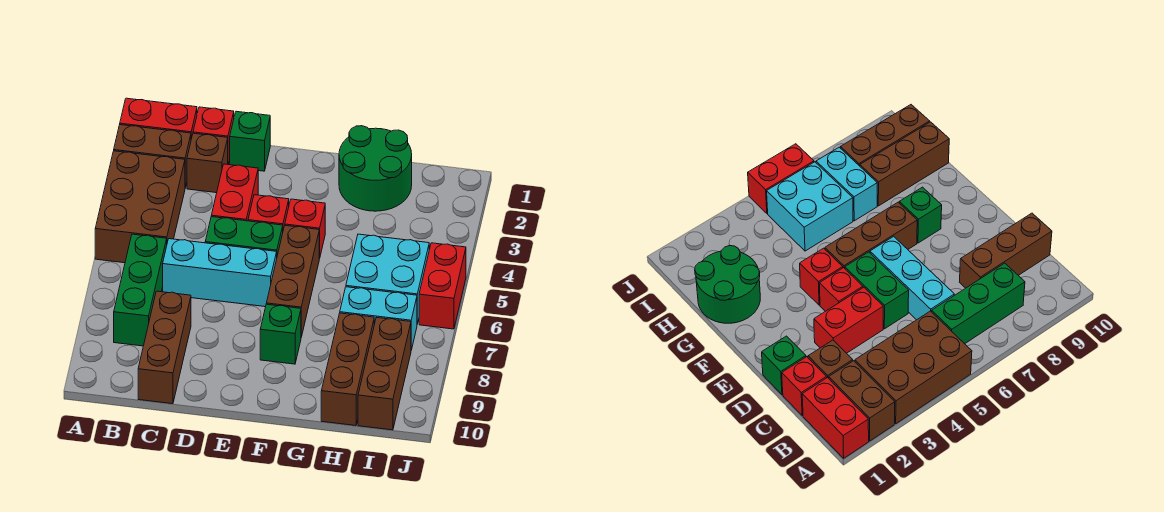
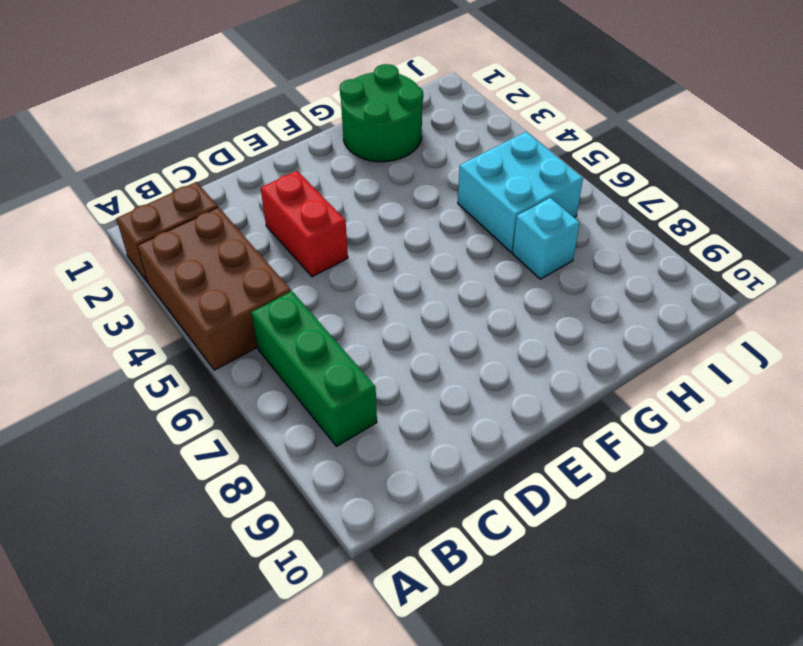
cyan 1x1 brick [513,198,580,279] -> cyan 1x2 brick [340,287,417,350]
none -> red 1x2 brick [120,98,197,139]
none -> red 1x1 brick [193,107,234,165]
none -> brown 1x1 brick [187,133,228,193]

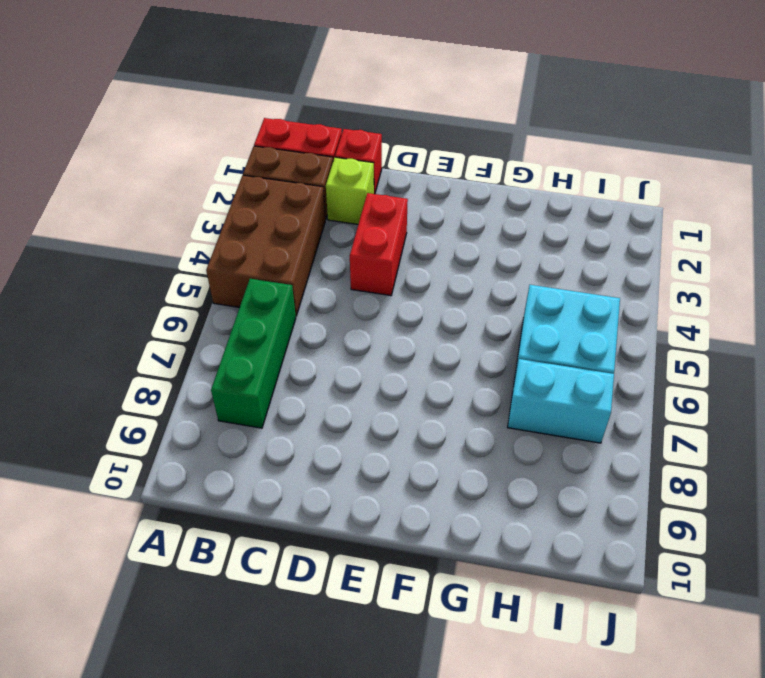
lime 1x1 brick [326,157,374,224] -> brown 1x1 brick [187,133,228,193]
none -> cyan 1x3 brick [163,239,277,307]
none -> brown 1x3 brick [138,291,191,404]
none -> green 1x1 brick [230,111,270,171]

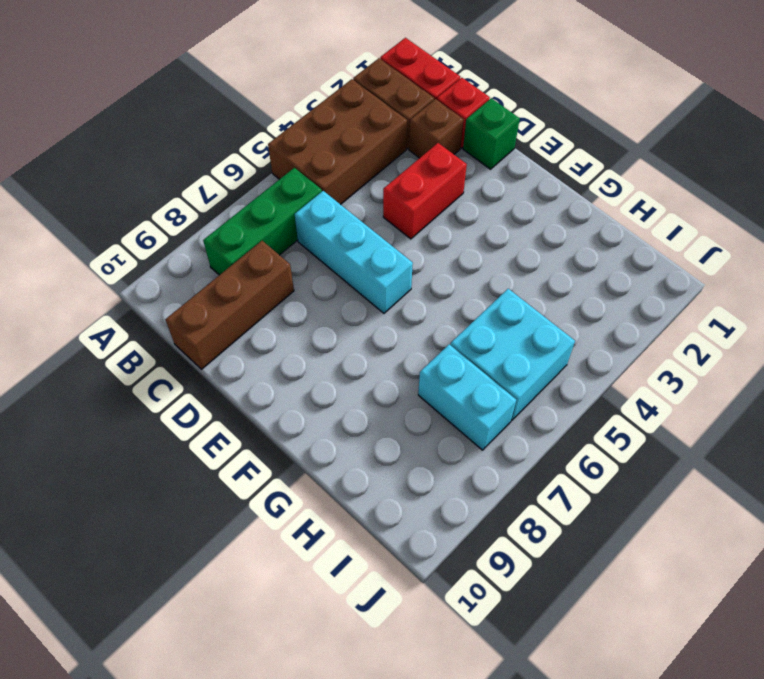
none -> green 1x2 brick [205,217,283,255]
none -> red 1x1 brick [248,195,289,230]
none -> red 1x1 brick [285,199,325,259]

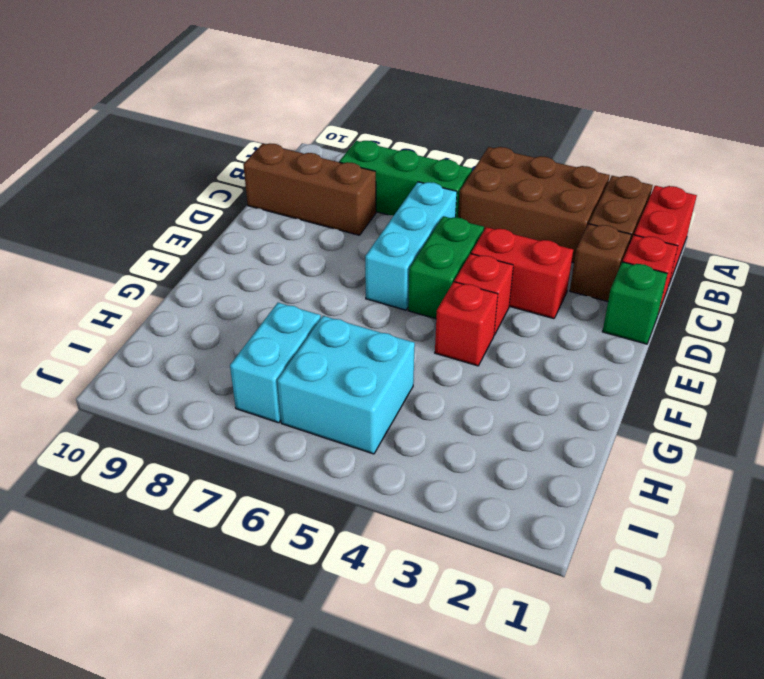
none -> brown 1x3 brick [266,225,319,337]
none -> green 1x1 brick [260,304,301,364]
none -> green 2x2 round brick [339,126,412,211]

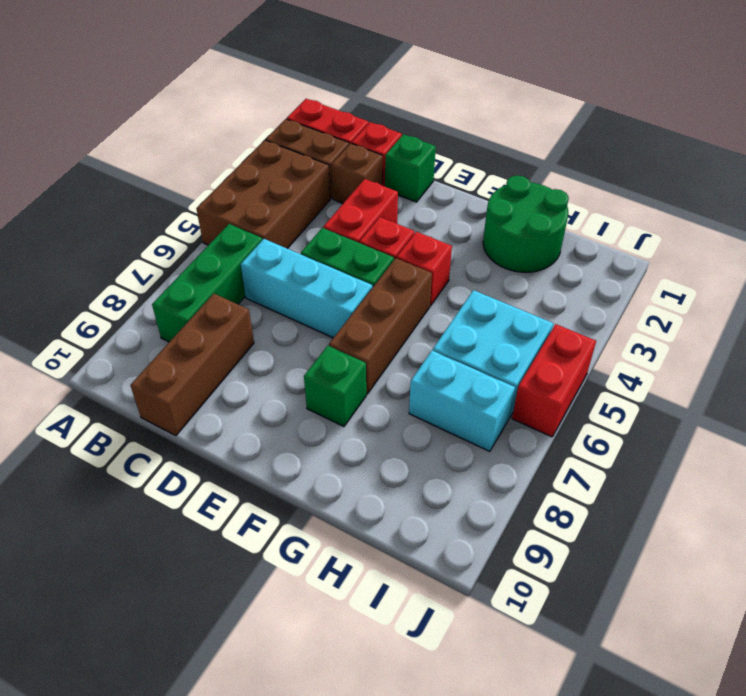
none -> brown 1x3 brick [321,313,374,426]
none -> brown 1x3 brick [358,317,411,430]

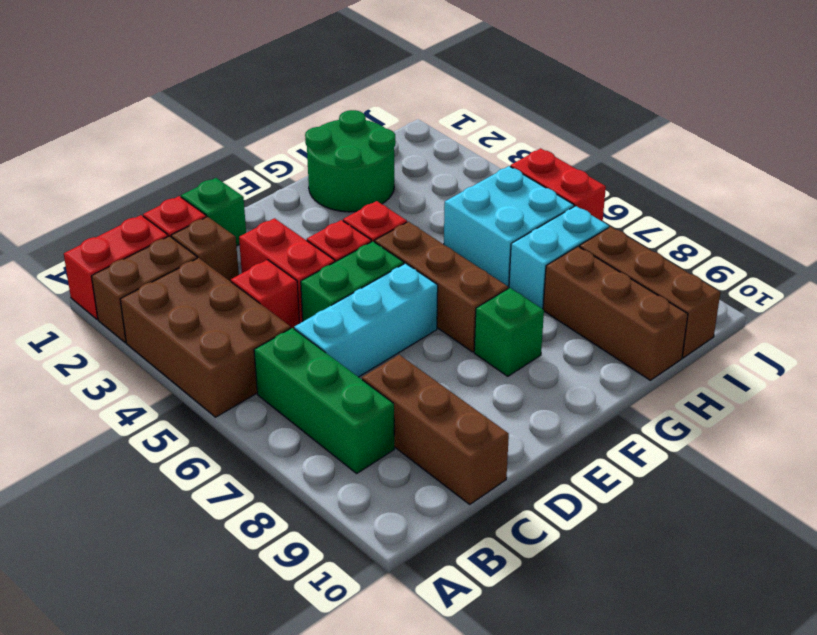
red 1x1 brick [231,260,300,329] -> none

